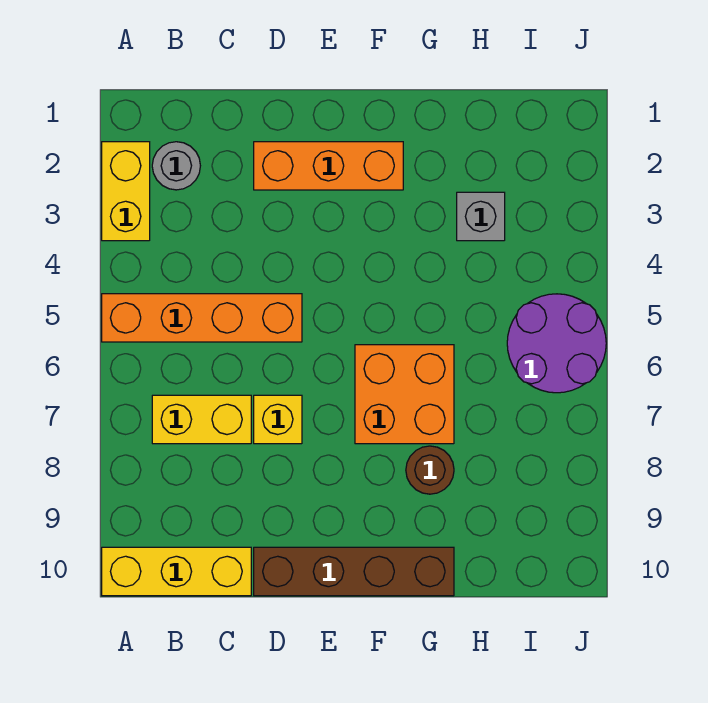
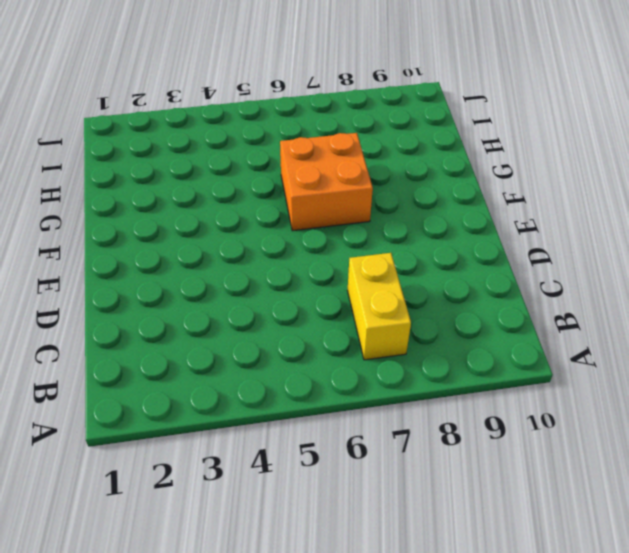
none -> yellow 1x2 brick [102,142,150,241]
none -> orange 1x4 brick [102,294,302,342]
none -> yellow 1x3 brick [102,547,251,596]

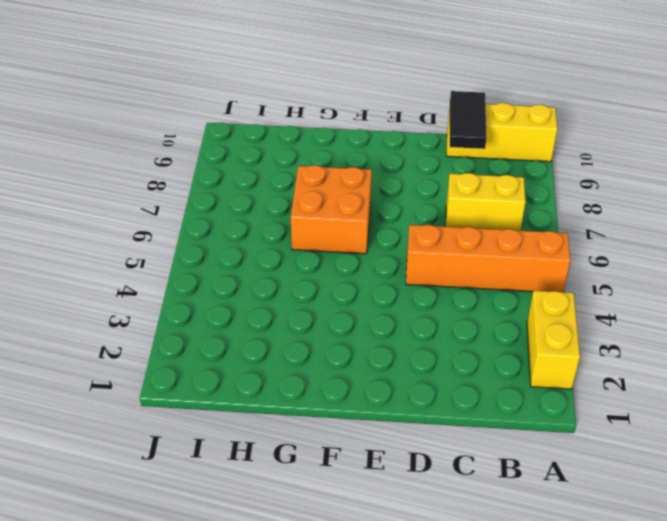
black 1x2 tile [450,91,487,149] -> none
none -> grey 1x1 round brick [152,142,200,190]
none -> orange 1x3 brick [254,142,403,190]
none -> yellow 1x1 brick [254,395,302,444]

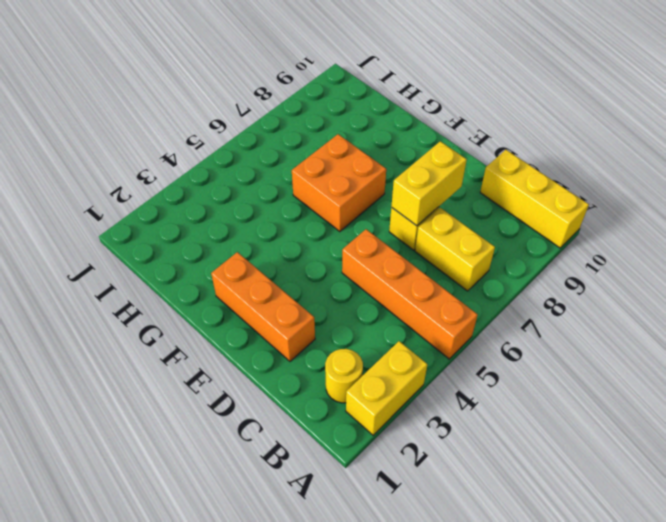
yellow 1x1 round brick [325,349,363,403] -> grey 1x1 round brick [152,142,200,190]
yellow 1x2 brick [391,141,467,226] -> none
none -> brown 1x4 brick [254,547,454,596]
none -> brown 1x1 round brick [406,446,454,494]
none -> grey 1x1 brick [457,192,505,241]

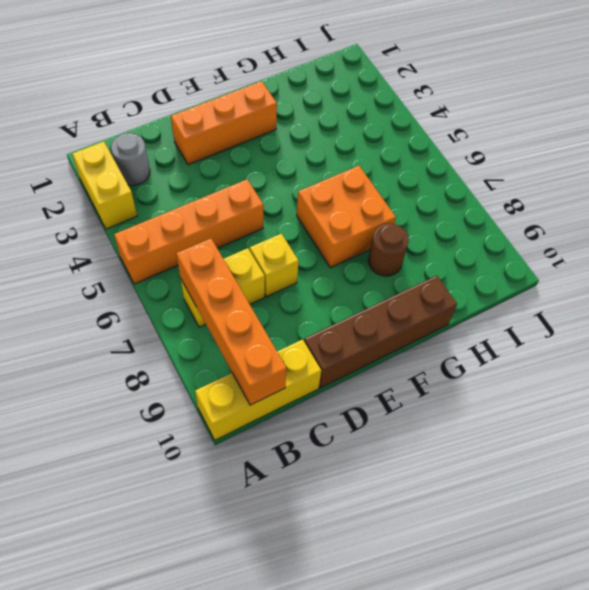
orange 1x4 brick [176,239,287,405] -> none
none -> grey 1x1 brick [457,192,505,241]
none -> purple 2x2 round brick [507,294,606,393]

